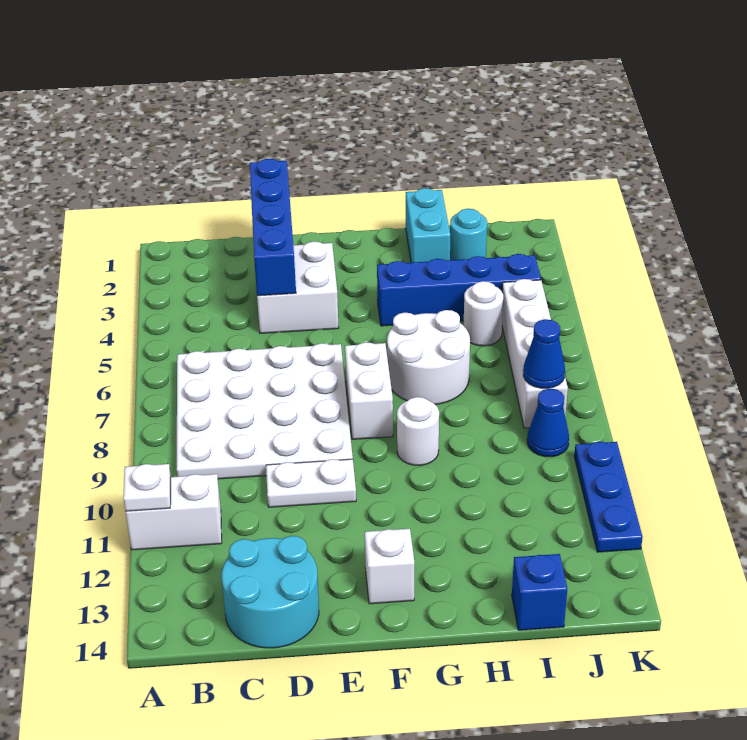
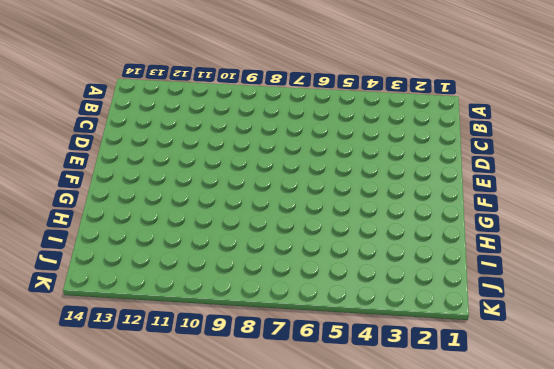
none -> white 1x2 brick [126,474,222,550]
none -> white 4x4 plate [177,343,353,479]
none -> cyan 2x2 round brick [221,536,319,648]

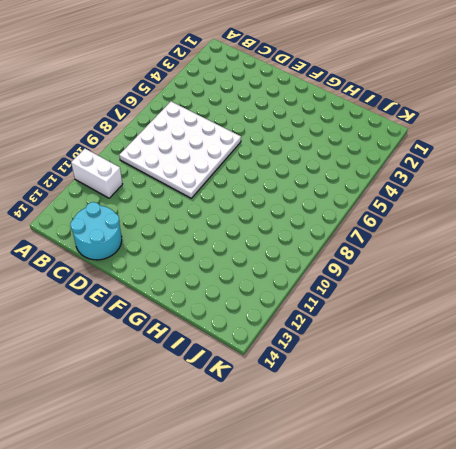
none -> white 2x2 brick [257,241,339,333]
none -> white 1x2 plate [266,459,356,507]
none -> white 1x2 brick [345,342,393,439]

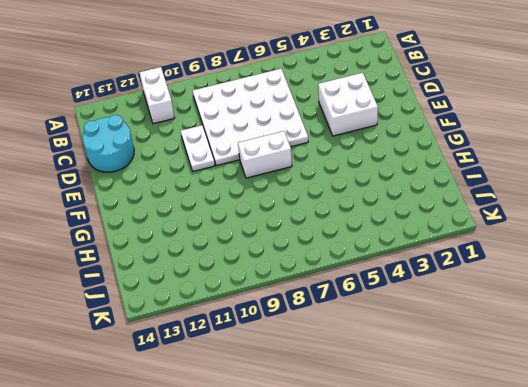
none -> white 1x1 brick [365,529,414,604]
none -> blue 1x4 brick [377,254,541,326]
none -> white 2x2 round brick [387,310,470,404]

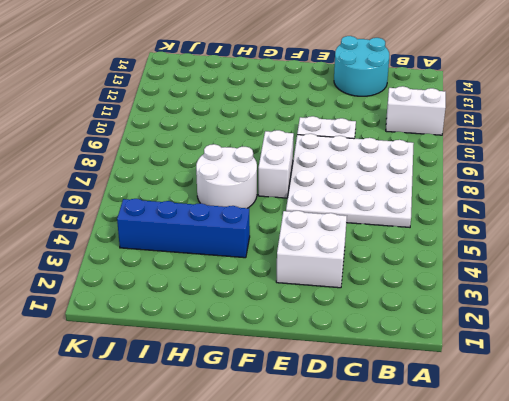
none -> white 1x1 brick [365,529,414,604]
none -> white 1x1 round brick [397,397,439,466]
none -> cyan 1x2 brick [406,188,450,263]

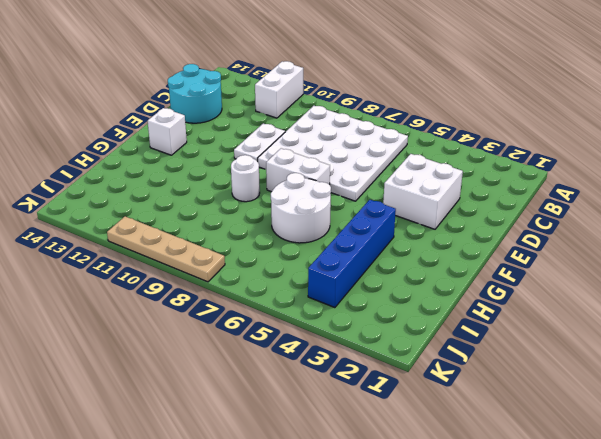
tan 1x4 plate [107,216,225,282] -> blue 1x3 plate [574,442,643,552]
none -> cyan 1x2 brick [406,188,450,263]
none -> cyan 1x1 round brick [450,209,487,260]
none -> white 1x1 round brick [464,281,503,346]

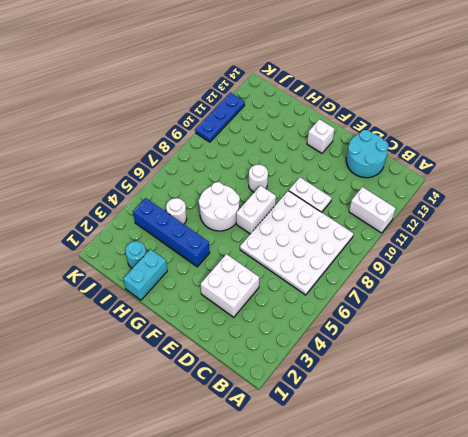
none -> blue 1x1 brick [512,554,567,630]
none -> white 1x4 brick [502,279,568,428]
none -> blue 1x1 cone [527,388,569,457]

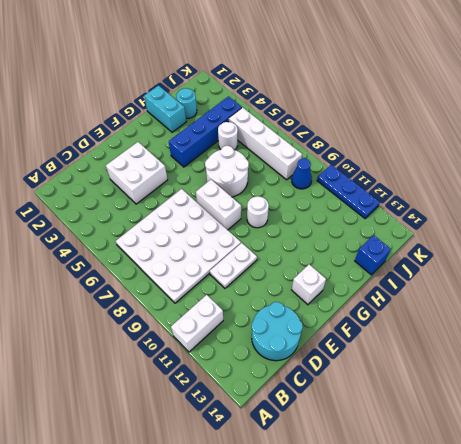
none -> white 1x1 plate [123,464,171,511]
none -> blue 1x4 brick [250,159,296,296]
none -> blue 1x1 cone [523,319,565,388]

